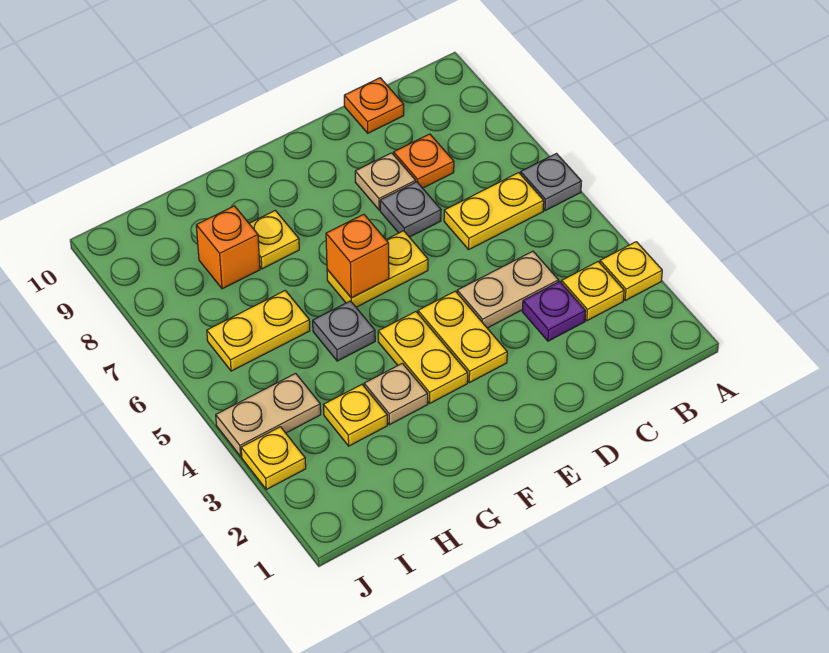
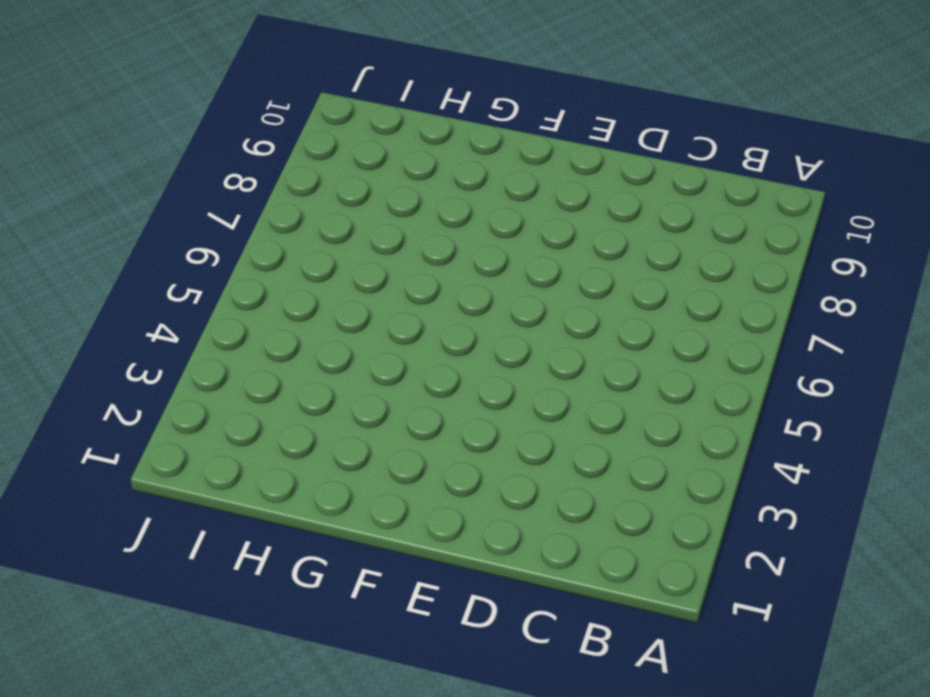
none -> yellow 1x1 plate [600,242,662,300]
none -> grey 1x1 plate [521,154,581,211]
none -> yellow 1x1 plate [562,262,624,321]

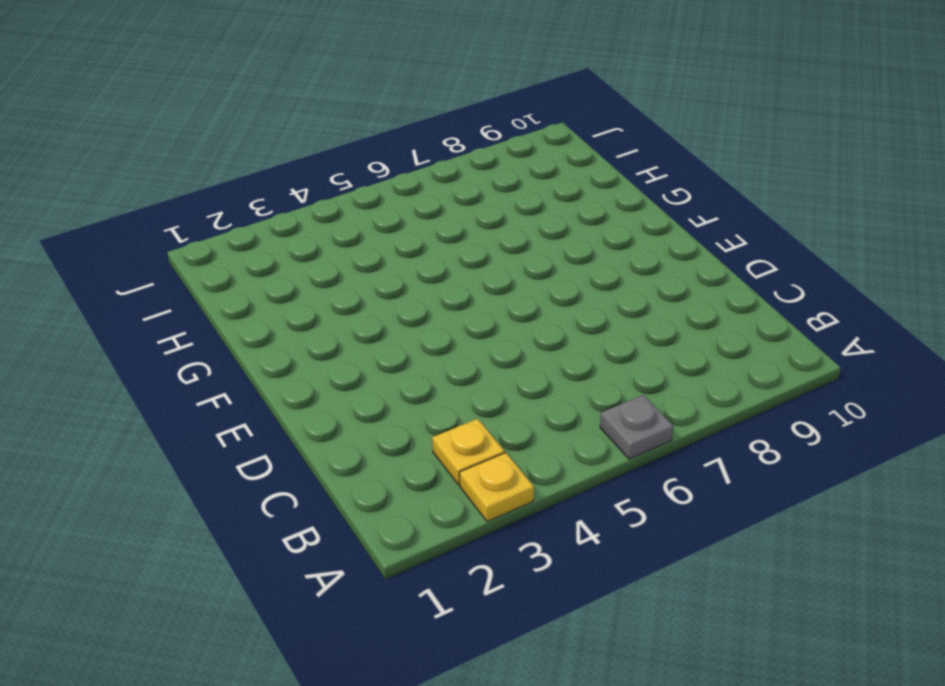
none -> yellow 1x2 plate [444,173,544,249]
none -> purple 1x1 plate [522,281,586,341]
none -> tan 1x2 plate [457,251,559,328]

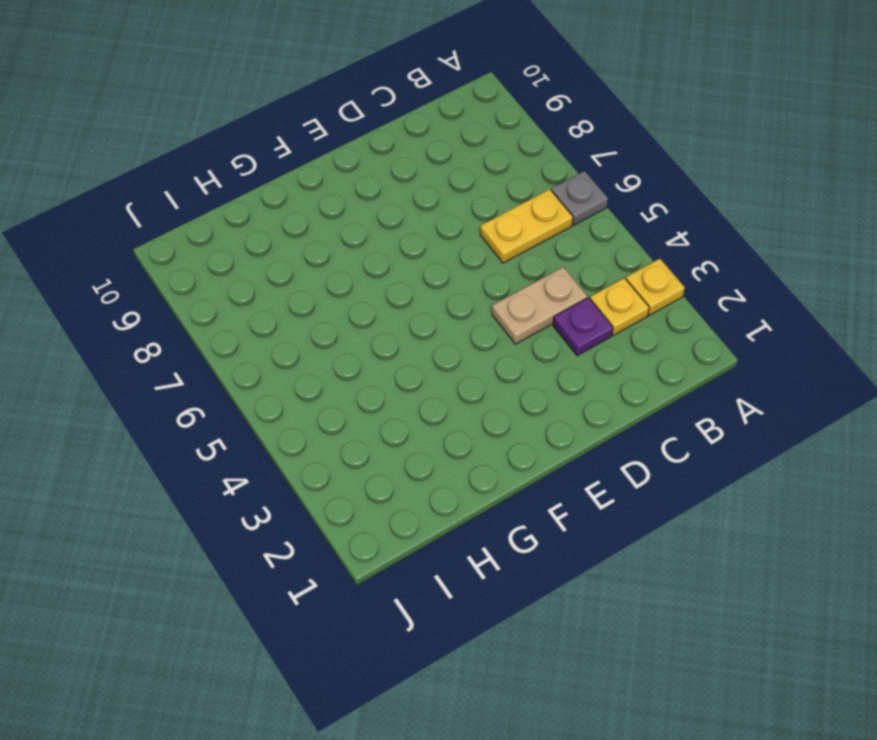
none -> orange 1x1 plate [394,134,454,188]
none -> orange 1x1 plate [344,78,404,133]
none -> grey 1x1 plate [380,182,441,237]

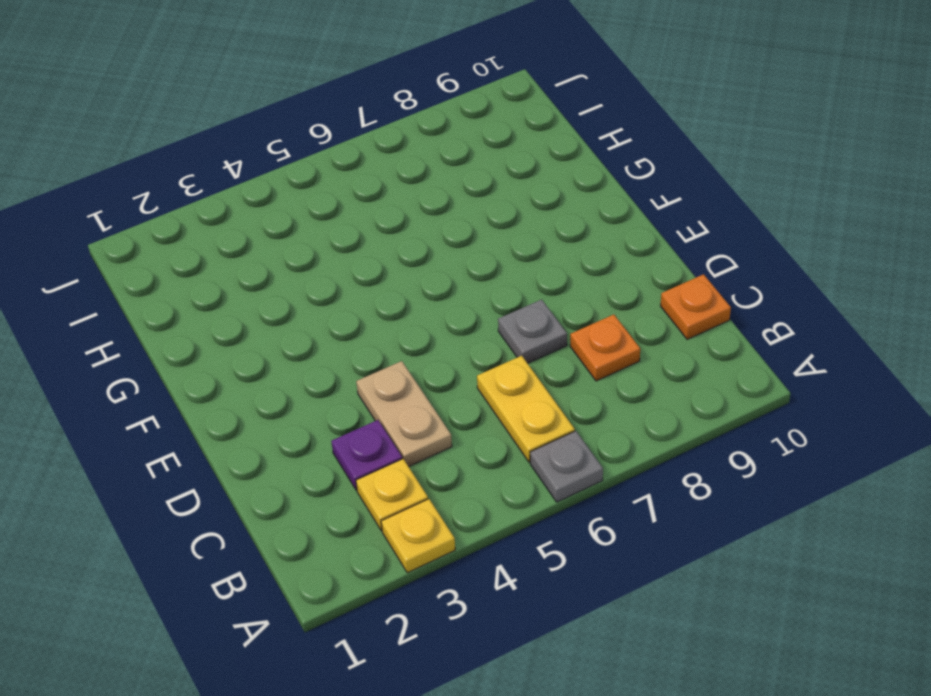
none -> tan 1x1 plate [355,153,416,210]
none -> yellow 1x2 plate [418,291,507,383]
none -> yellow 1x2 plate [327,231,428,307]

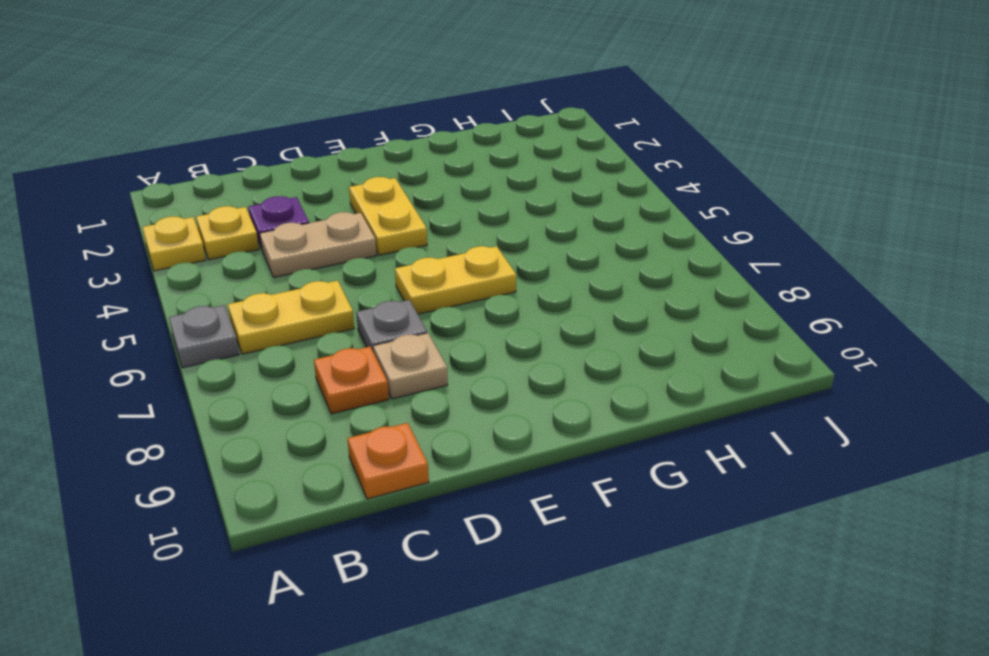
none -> yellow 1x2 plate [378,312,468,404]
none -> tan 1x1 plate [364,363,428,425]
none -> grey 1x1 plate [313,301,375,361]

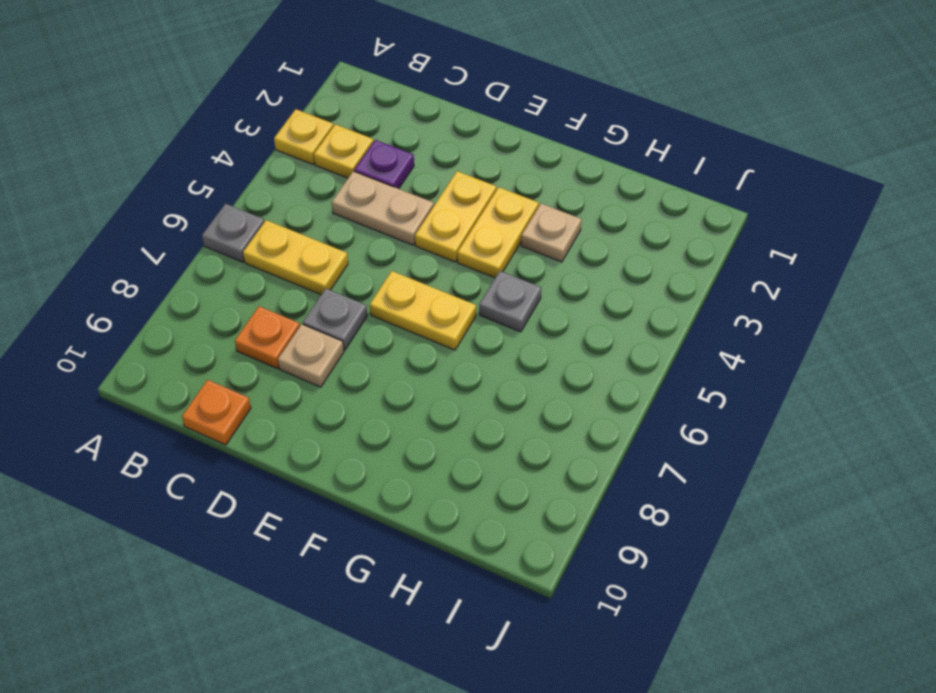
none -> yellow 1x1 plate [249,210,299,269]
none -> yellow 1x1 plate [324,385,387,446]
none -> yellow 1x2 plate [207,291,310,371]

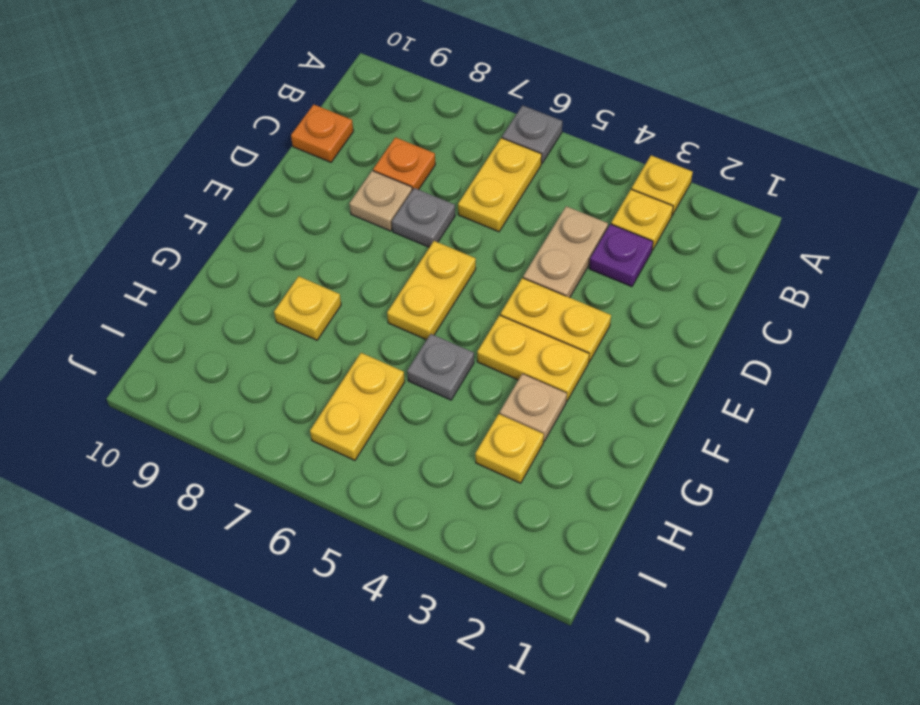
none -> orange 1x1 brick [196,206,260,289]
none -> tan 1x2 plate [216,373,321,456]
none -> yellow 1x1 plate [241,427,306,489]

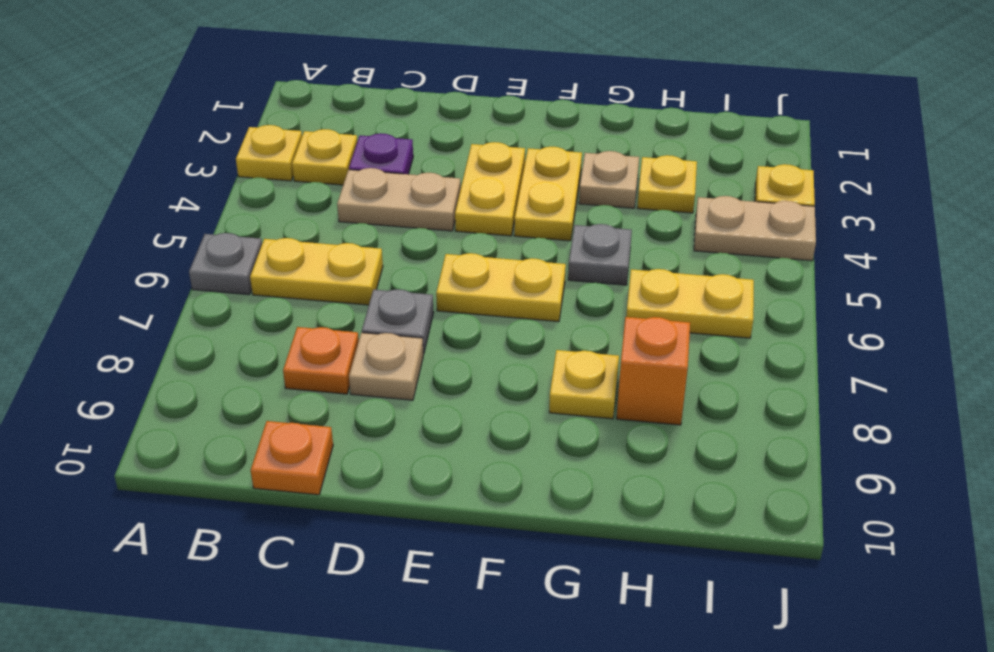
none -> orange 1x1 brick [326,214,389,298]

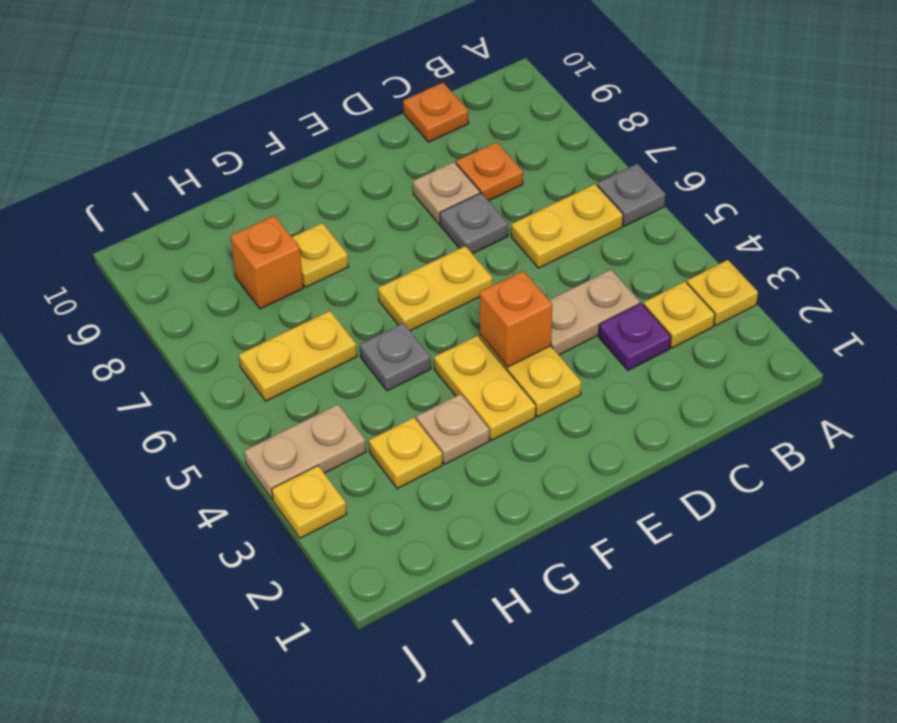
orange 1x1 brick [480,271,552,367] -> orange 1x1 brick moved to [326,214,389,298]

